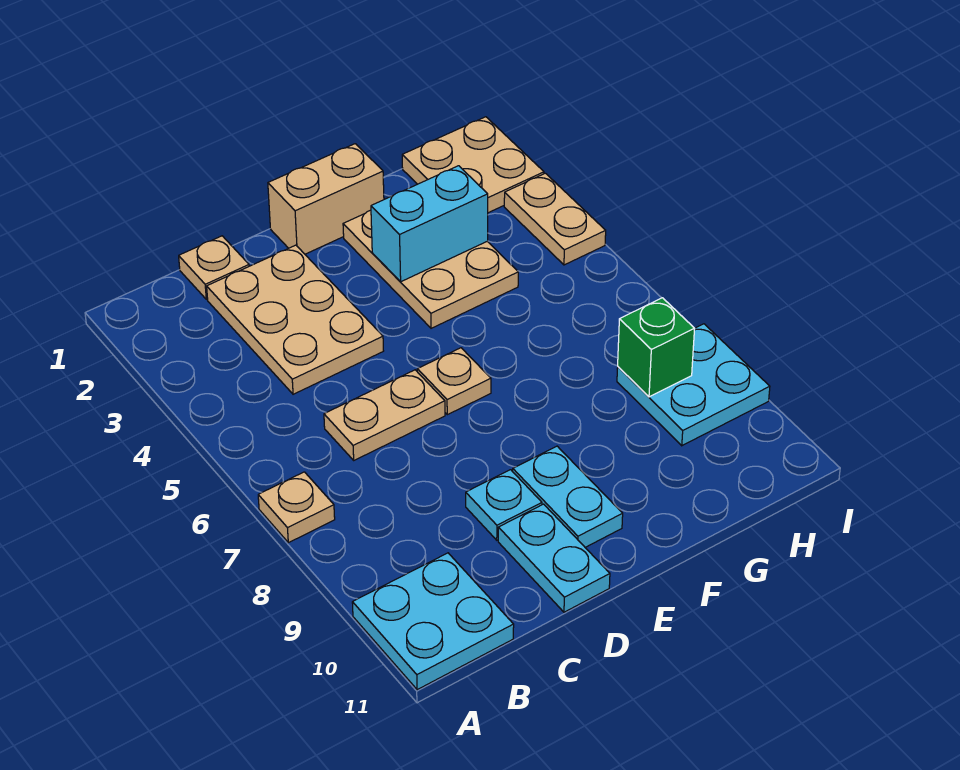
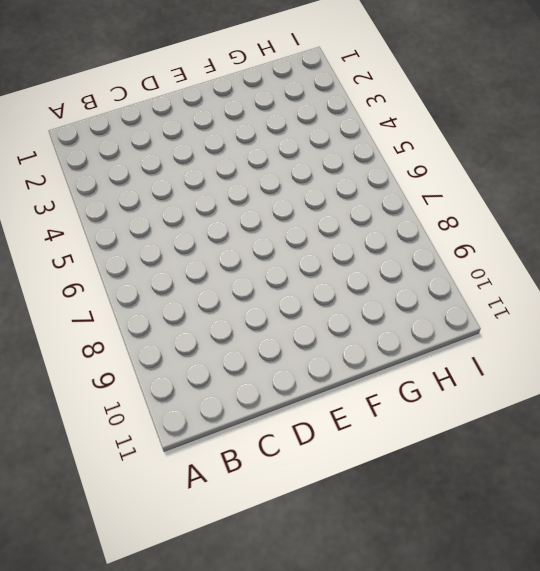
none -> tan 1x1 plate [258,472,335,543]
none -> cyan 2x2 plate [352,553,514,690]
none -> tan 1x1 plate [179,236,249,299]

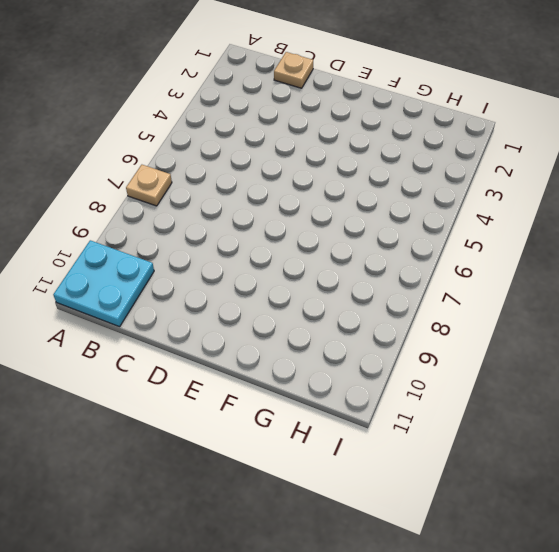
none -> tan 2x3 plate [207,245,383,394]
none -> tan 1x2 plate [324,370,445,460]
none -> cyan 1x1 plate [466,470,542,540]

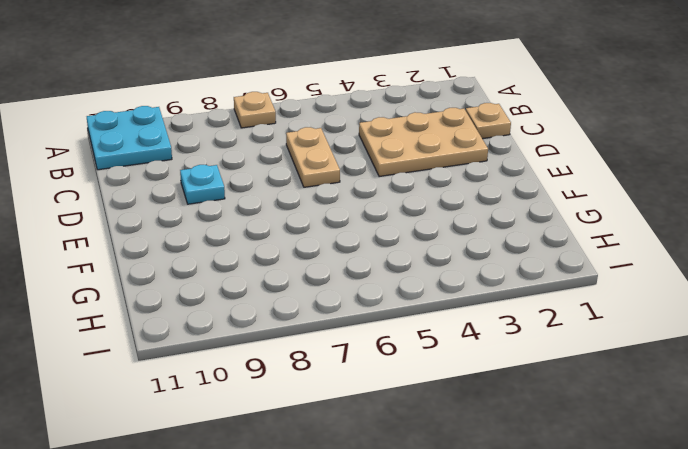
none -> cyan 1x2 plate [498,504,610,612]
none -> tan 1x2 brick [268,144,384,254]
none -> tan 1x1 plate [417,348,491,415]

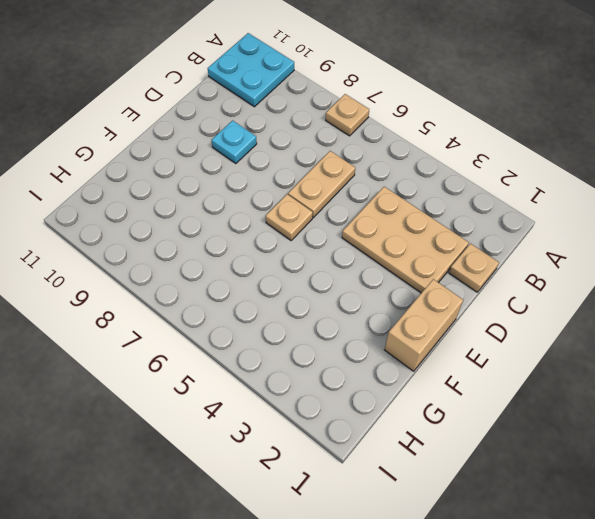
none -> cyan 1x2 plate [498,504,610,612]
none -> cyan 1x2 plate [513,446,623,547]
none -> tan 2x3 plate [343,210,518,328]

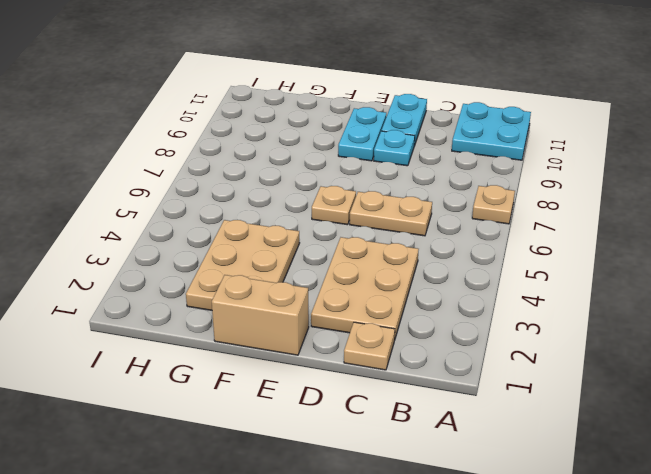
none -> tan 2x2 plate [402,117,544,213]
none -> cyan 2x2 plate [617,324,770,446]
none -> tan 1x2 plate [504,173,606,265]

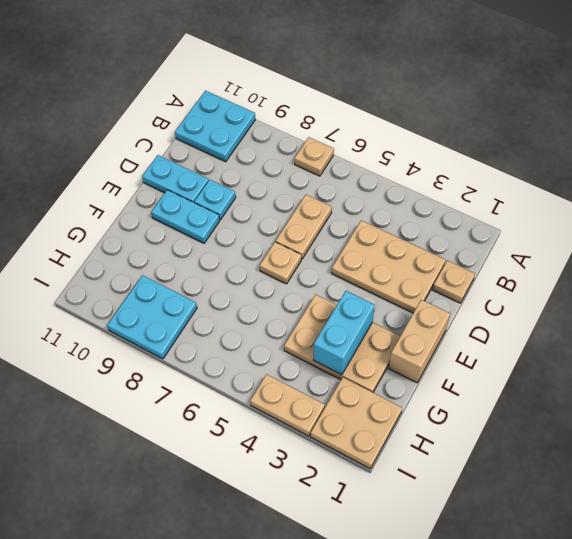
none -> green 1x1 brick [618,298,695,397]

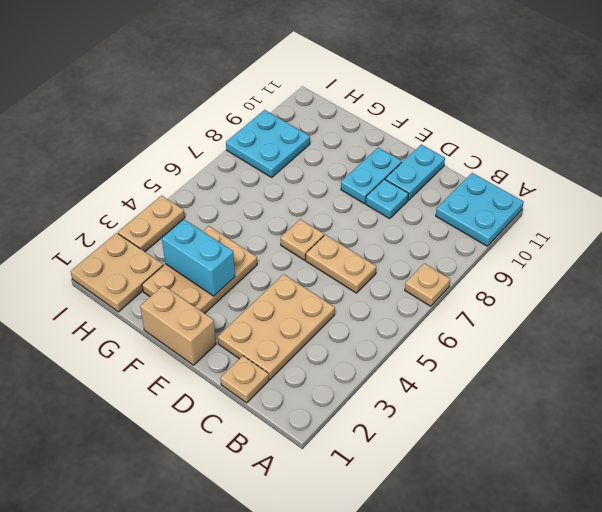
none -> green 1x1 brick [618,298,695,397]

